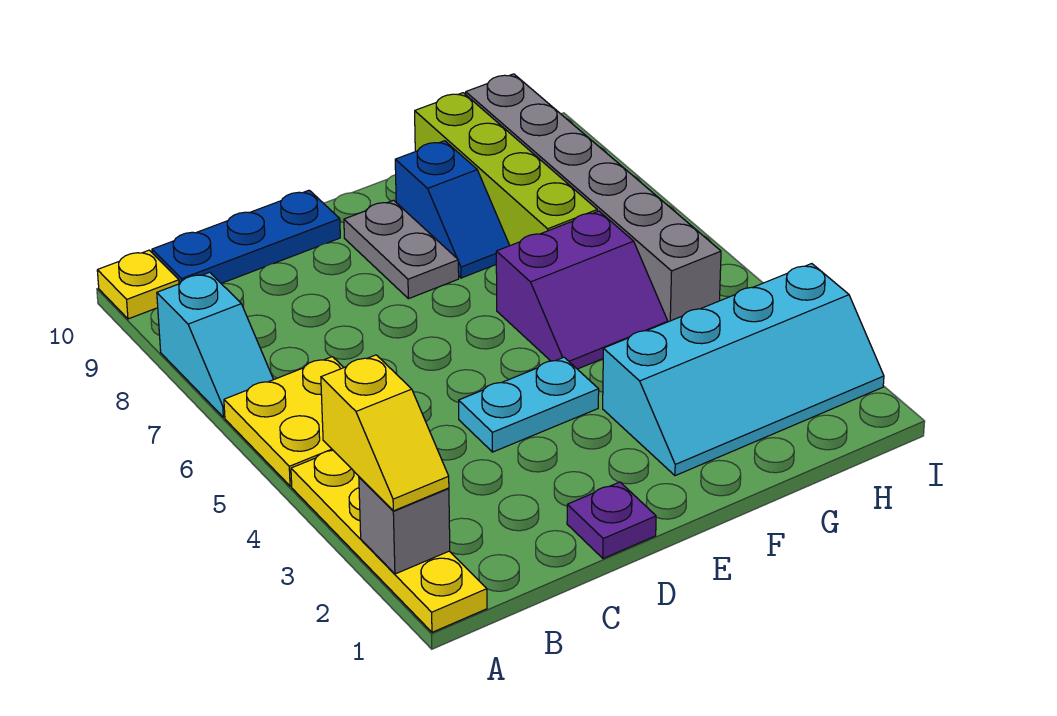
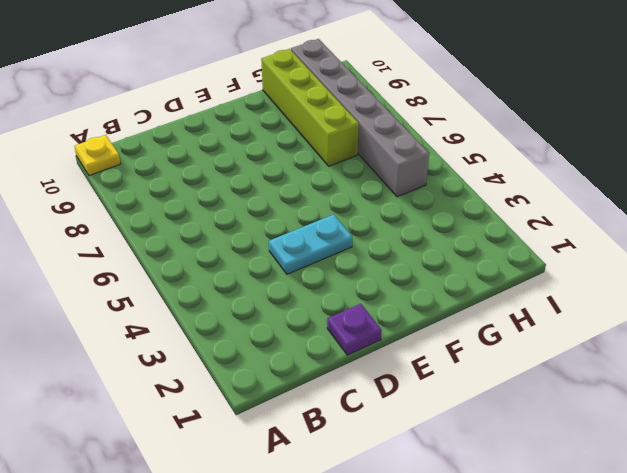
none -> yellow 1x4 plate [291,450,487,632]
none -> yellow 2x2 plate [224,357,344,486]
none -> cyan 1x2 slope [157,272,274,417]

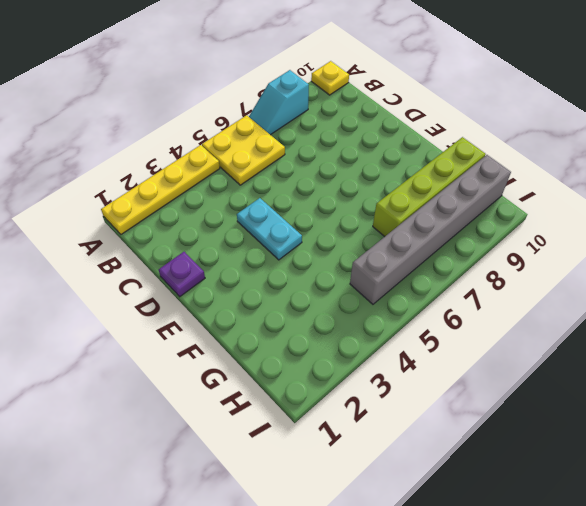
none -> blue 1x3 plate [152,190,340,284]
none -> grey 1x2 plate [344,200,459,299]
none -> cyan 2x4 slope [603,264,884,476]

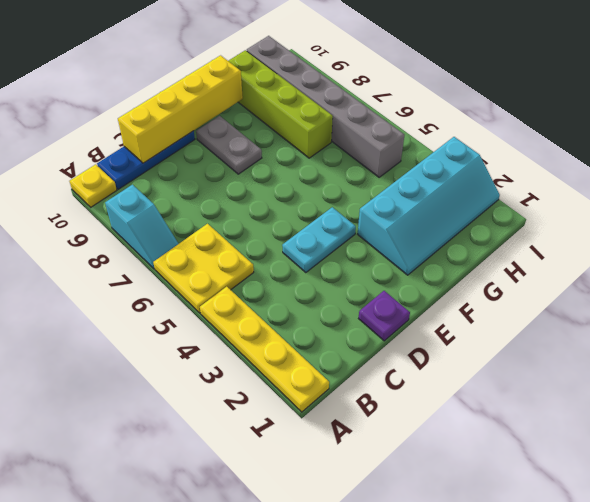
yellow 1x4 brick [118,55,243,163] -> none
none -> purple 2x2 slope [496,211,668,369]
none -> blue 1x2 slope [395,141,510,278]
none -> grey 1x1 brick [359,477,450,574]

